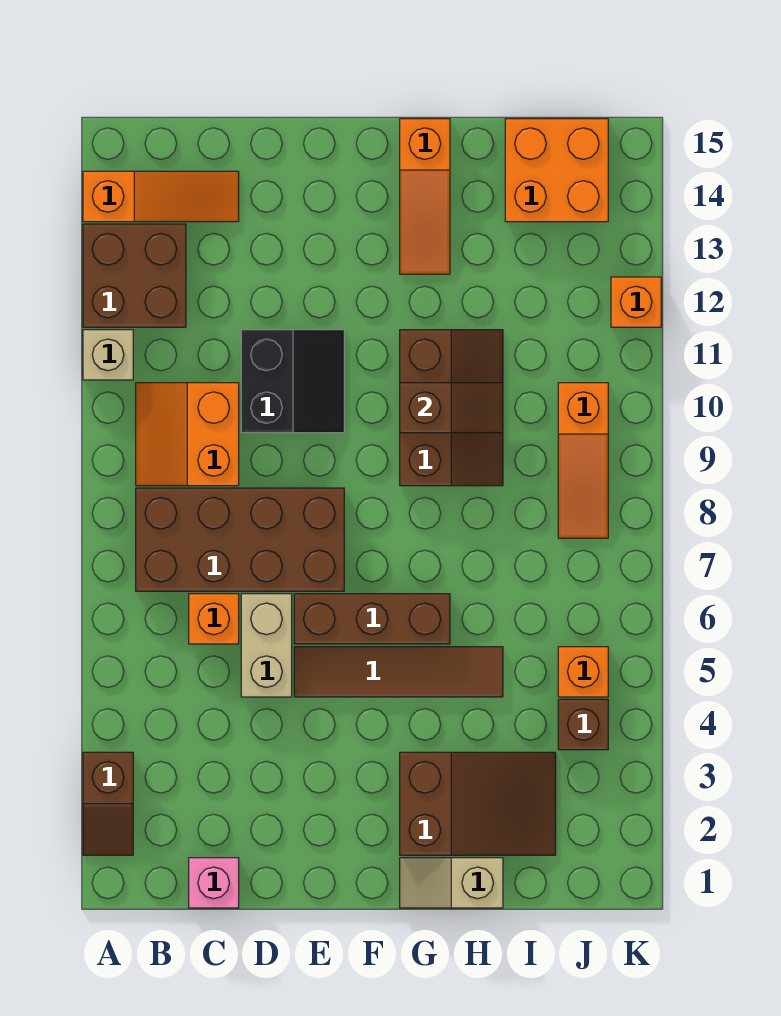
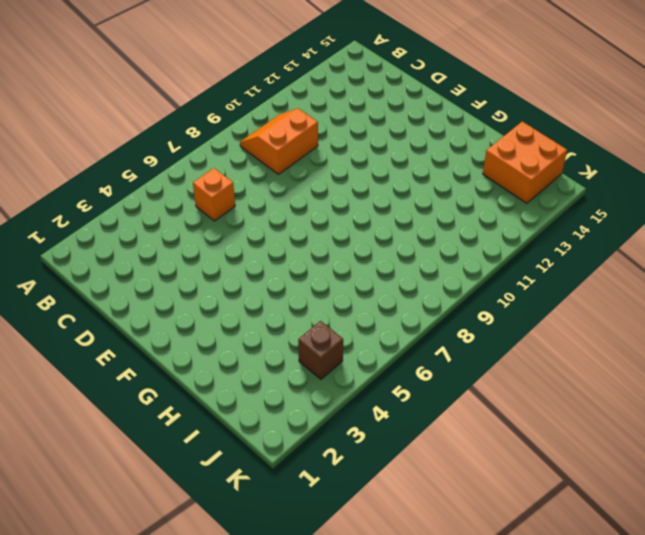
none -> brown 1x2 slope [83,752,133,855]
none -> tan 1x1 brick [83,330,133,380]
none -> brown 2x2 brick [83,224,186,327]

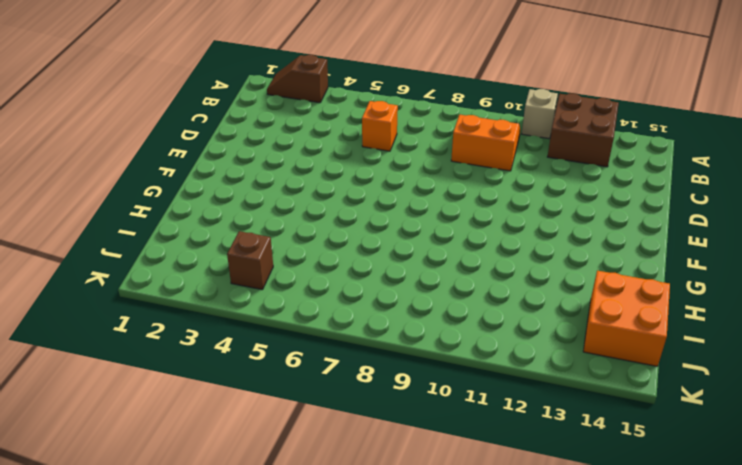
none -> orange 1x3 slope [83,171,239,222]
none -> brown 2x4 brick [136,488,344,591]
none -> pink 1x1 brick [189,858,239,908]

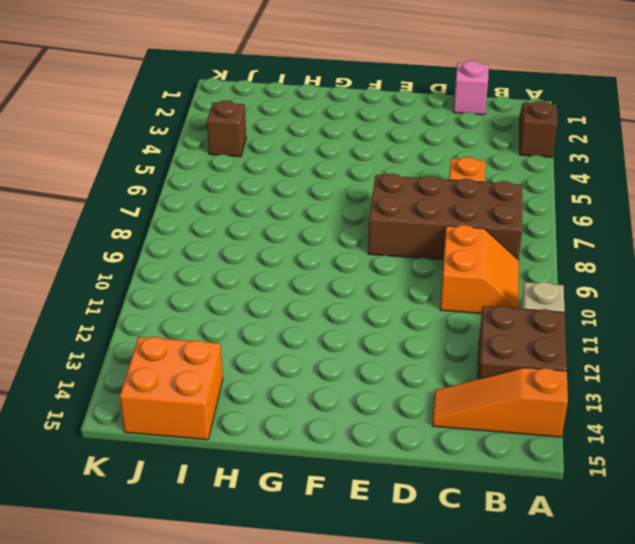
none -> tan 1x2 brick [241,594,292,697]
none -> black 2x2 slope [241,330,344,433]
none -> brown 1x4 tile [294,647,503,697]

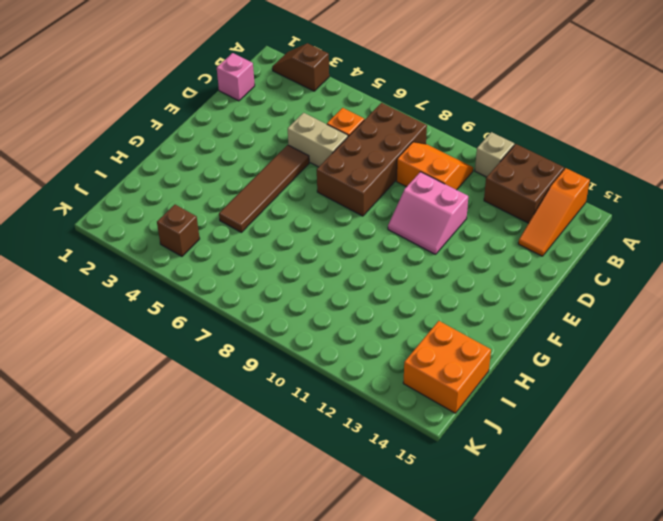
pink 2x2 slope [388,172,468,254] -> black 2x2 slope [241,330,344,433]
none -> brown 1x3 brick [294,594,450,644]
none -> tan 1x2 slope [400,858,503,908]
none -> brown 2x3 slope [400,752,556,855]

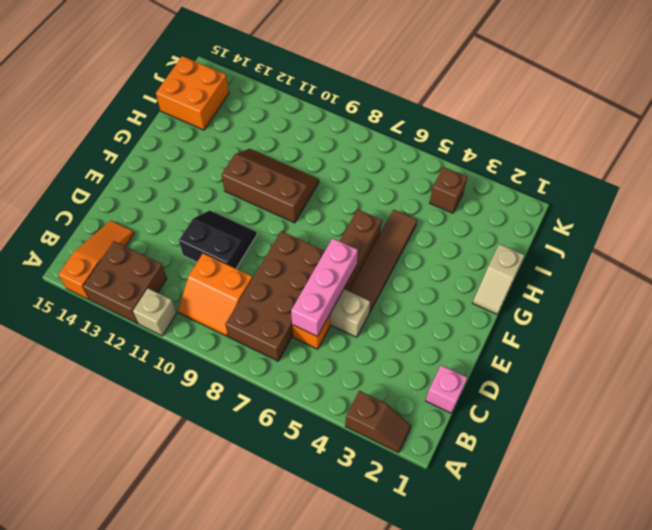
pink 1x3 brick [291,238,358,337] -> none
none -> brown 2x3 slope [400,752,556,855]
none -> orange 1x3 slope [400,119,450,274]
none -> orange 1x1 brick [558,647,608,697]

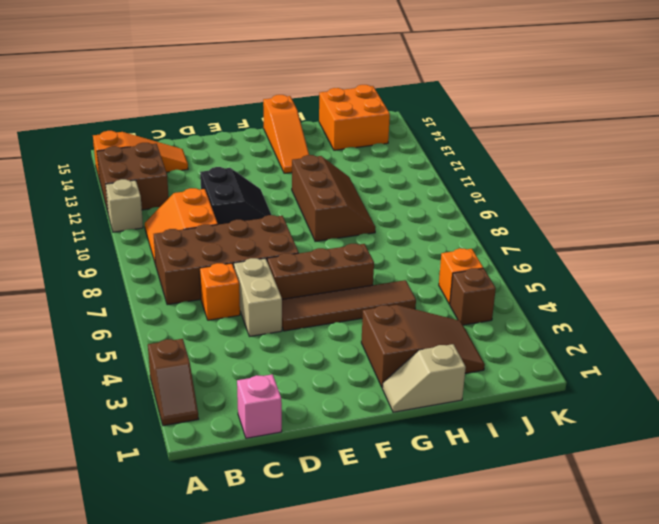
none -> orange 1x3 slope [558,383,608,538]
none -> orange 1x1 brick [611,277,661,327]
none -> brown 1x2 slope [400,383,503,433]

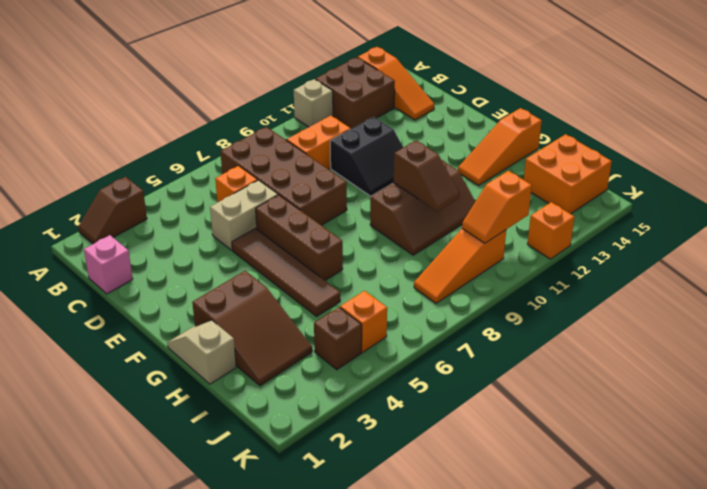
orange 1x2 slope [462,171,532,243] -> none

